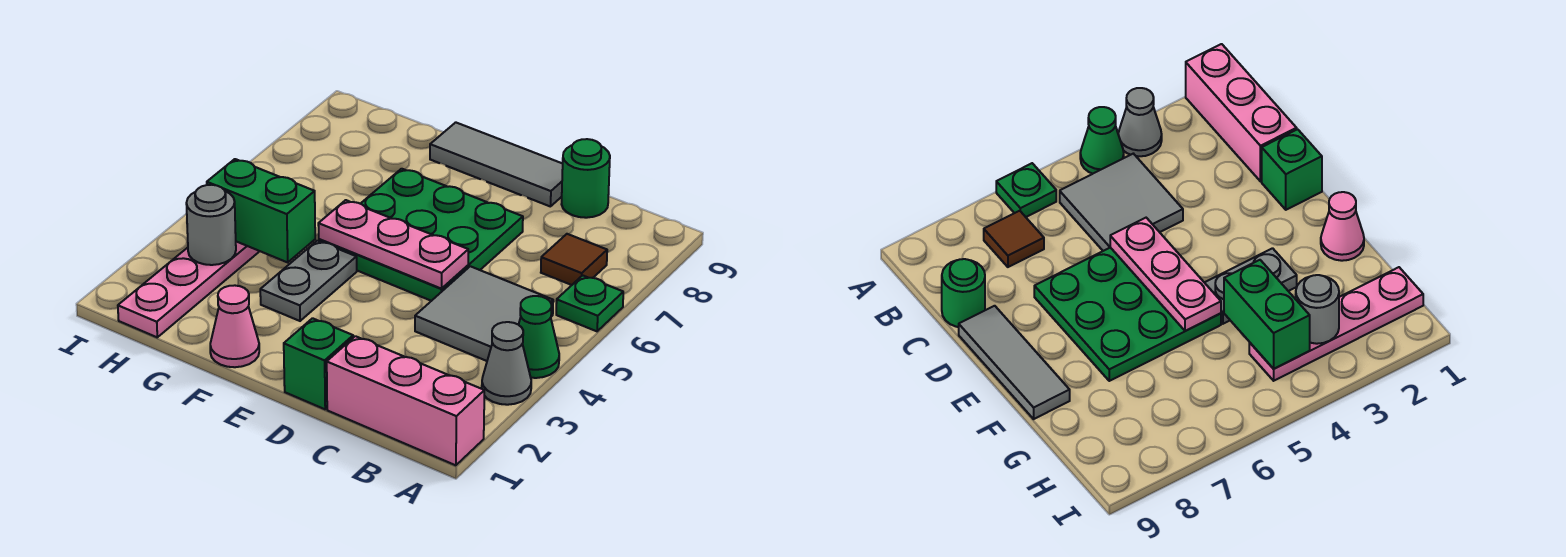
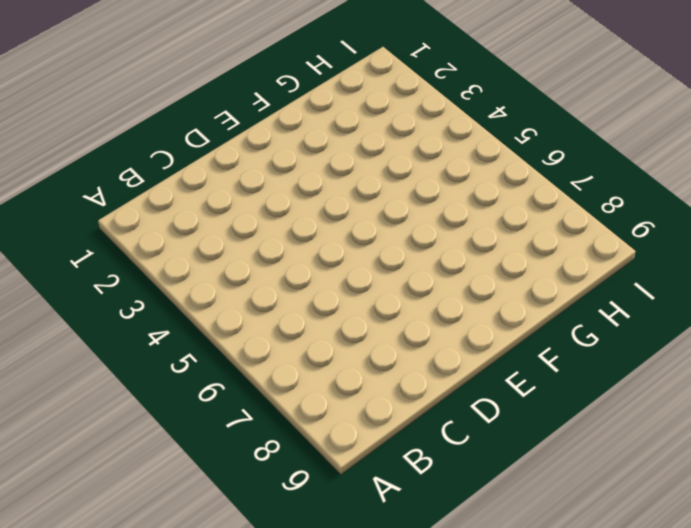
none -> pink 1x3 brick [327,336,484,465]
none -> grey 1x1 cone [482,322,531,405]
none -> green 1x1 cone [519,296,559,378]

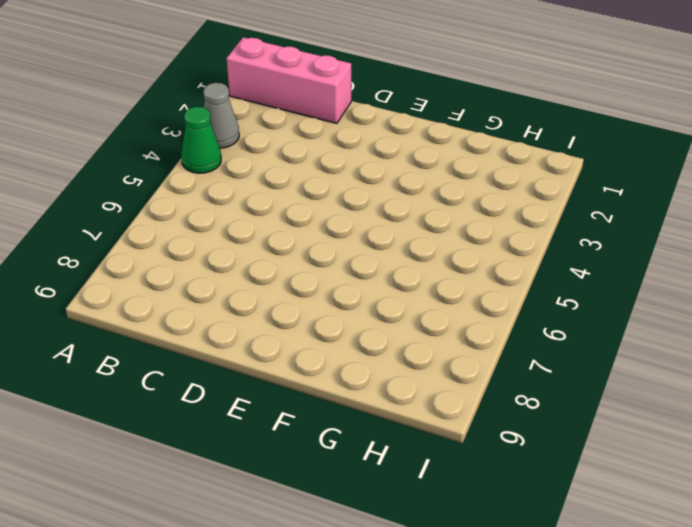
none -> green 1x1 plate [556,275,623,331]
none -> grey 2x2 tile [415,266,553,361]
none -> brown 1x1 tile [541,234,607,285]

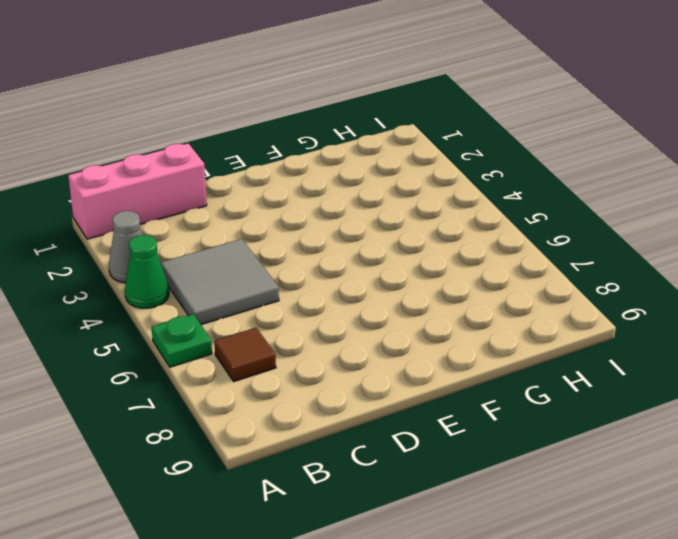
none -> green 1x1 round brick [562,139,610,218]
none -> green 1x1 brick [284,318,353,409]
none -> green 3x3 plate [319,169,523,301]

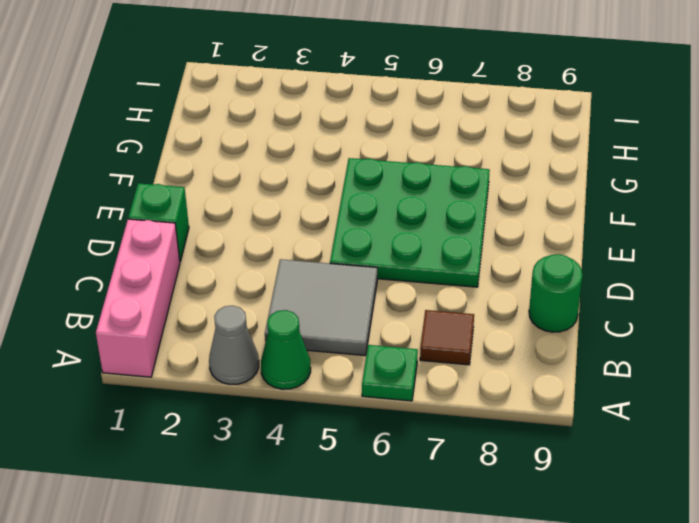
none -> grey 1x3 tile [430,122,563,207]
none -> pink 1x1 cone [210,285,259,367]
none -> grey 1x2 plate [260,241,357,321]

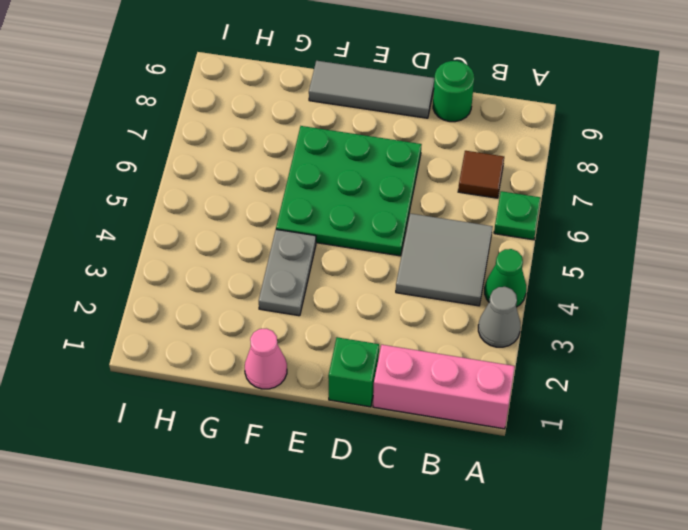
none -> pink 1x4 plate [118,242,260,337]
none -> pink 1x3 plate [318,200,468,289]
none -> green 1x2 brick [207,159,315,262]

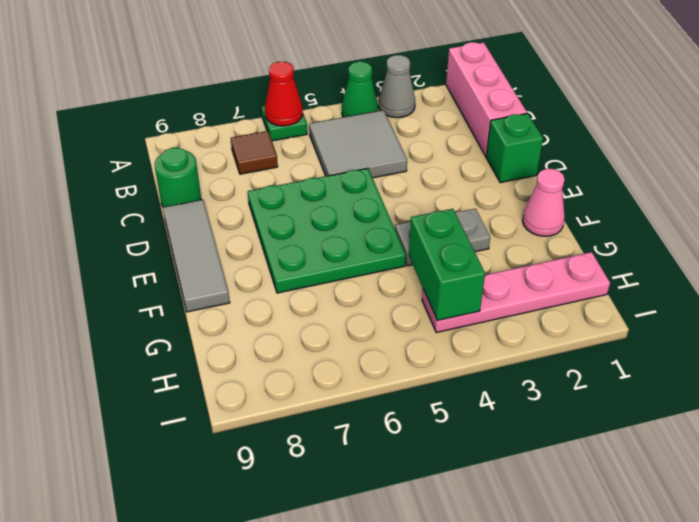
red 1x1 cone [265,62,303,126] -> none
none -> pink 1x3 plate [318,200,468,289]
none -> grey 1x1 round brick [186,185,236,265]

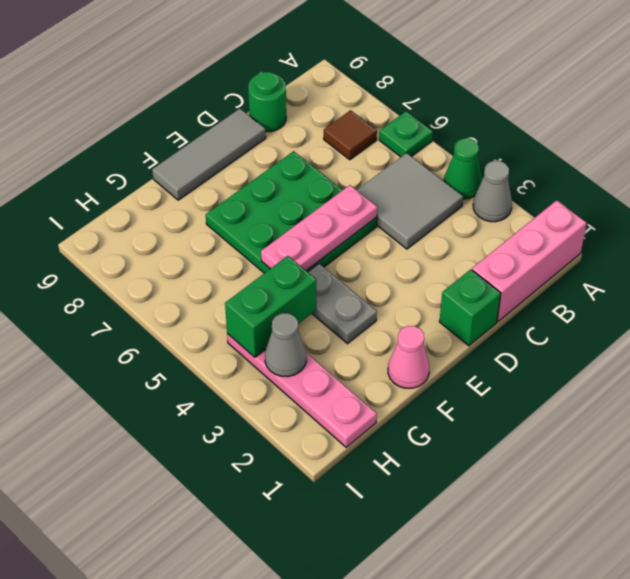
grey 1x1 cone [265,313,306,377] -> grey 1x1 round brick [186,185,236,265]

